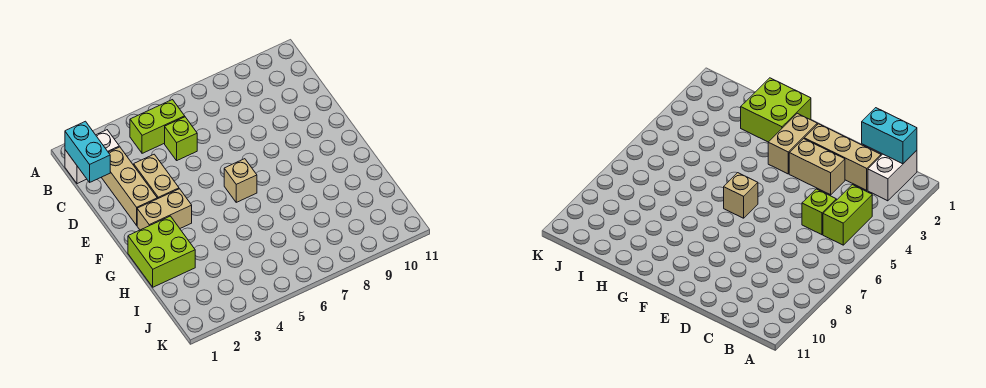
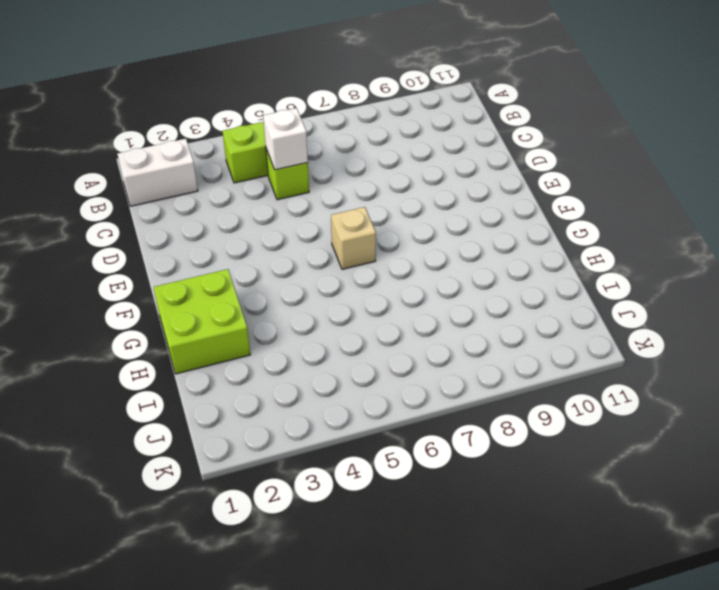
white 1x1 brick [263,108,308,170] -> none
none -> tan 1x3 brick [101,147,157,225]
none -> tan 1x2 brick [134,154,179,199]

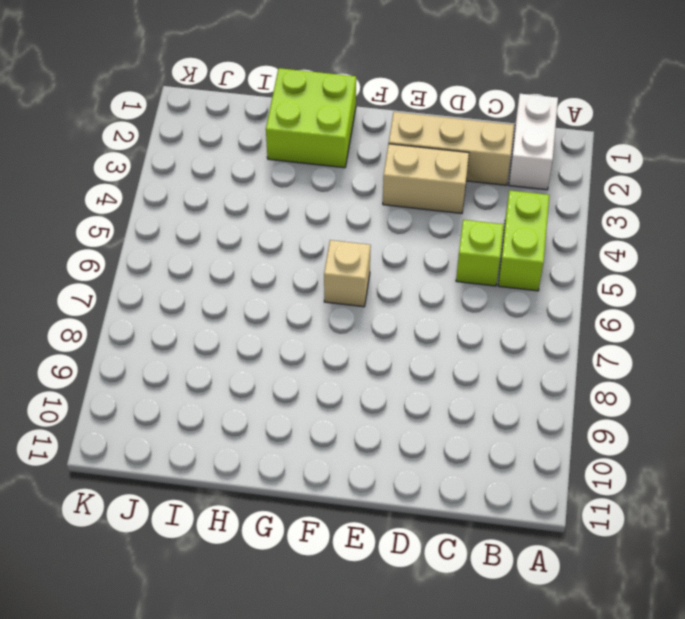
none -> tan 1x2 brick [137,189,192,230]
none -> cyan 1x2 brick [65,121,110,182]

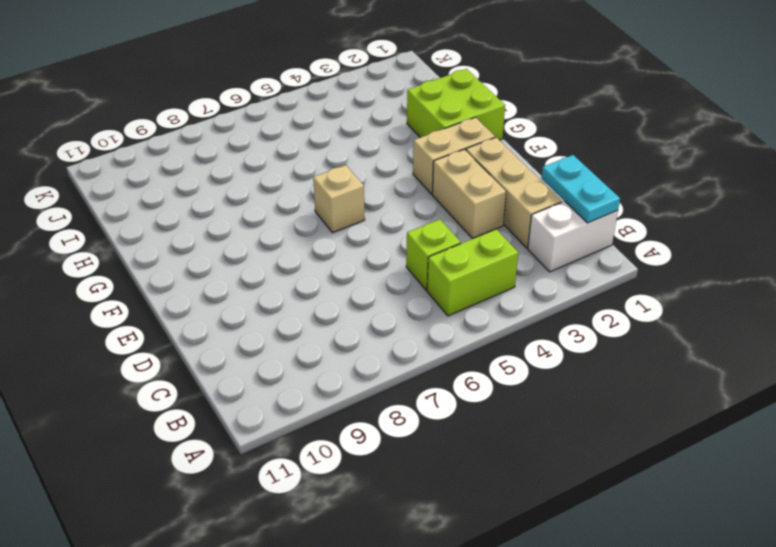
cyan 1x2 plate [541,155,620,223] -> cyan 1x2 brick [65,121,110,182]

